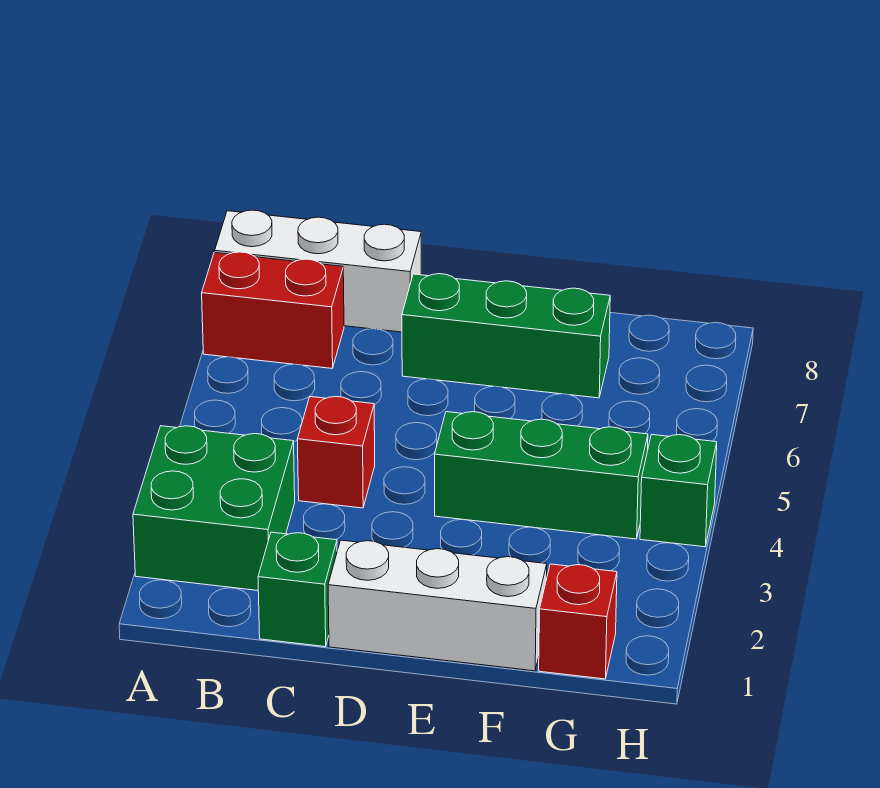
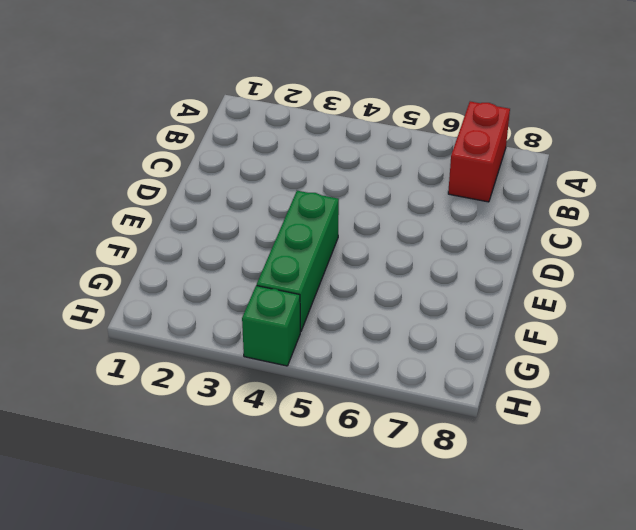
none -> green 2x2 brick [133,426,295,590]
none -> white 1x3 brick [215,210,421,332]

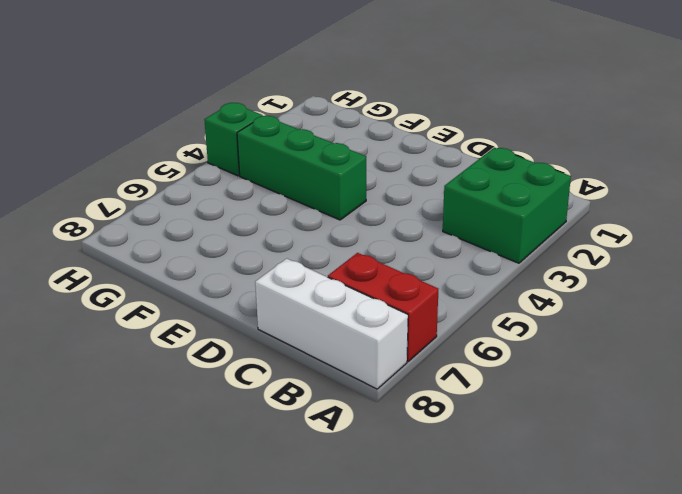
none -> green 1x1 brick [258,532,337,647]
none -> red 1x1 brick [297,397,375,508]

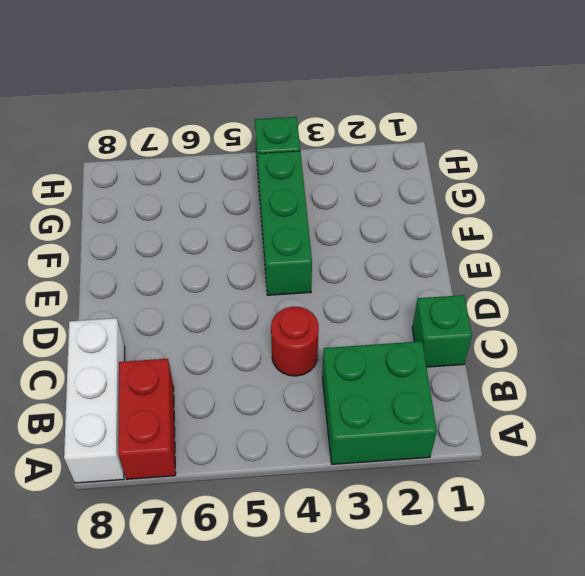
red 1x1 round brick [271,306,319,376] -> red 1x1 brick [297,397,375,508]
none -> white 1x3 brick [328,540,547,671]
none -> green 1x3 brick [402,274,610,398]

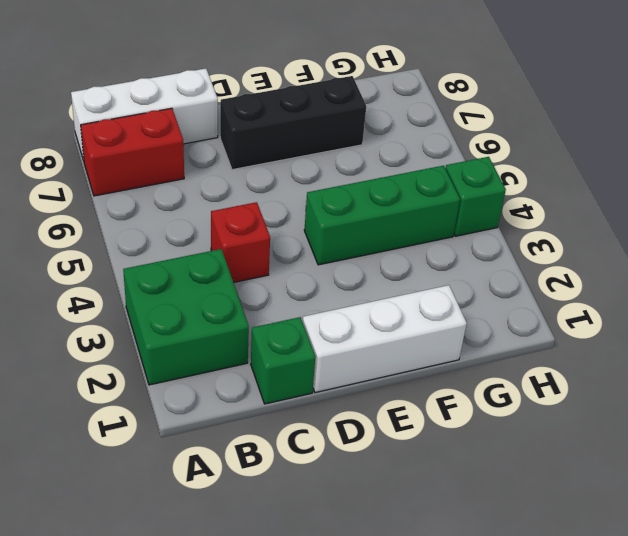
black 1x3 brick [220,76,366,170] -> green 1x3 brick [402,274,610,398]
none -> red 1x1 brick [539,564,617,679]

